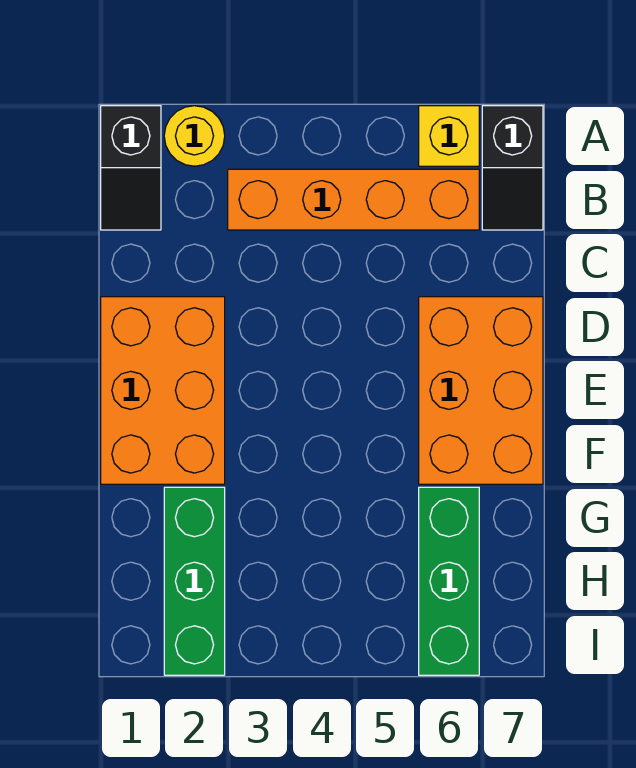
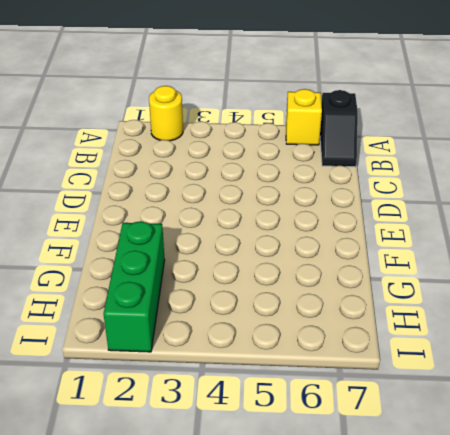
none -> black 1x2 slope [101,106,161,230]
none -> orange 1x4 brick [228,169,479,230]

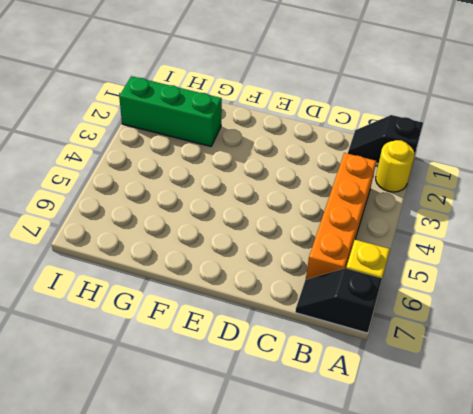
none -> orange 2x3 brick [101,297,225,484]
none -> orange 2x3 brick [419,297,543,484]

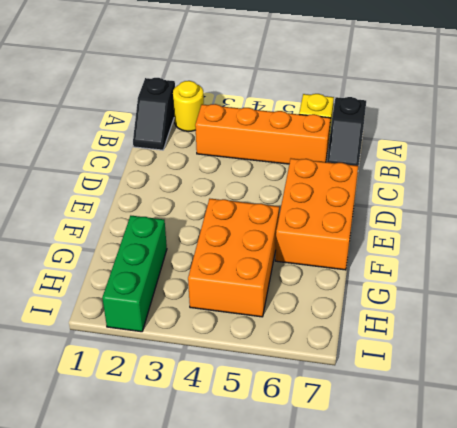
orange 2x3 brick [188,199,279,317] -> orange 2x3 brick moved to [101,297,225,484]
none -> green 1x3 brick [419,487,479,675]

